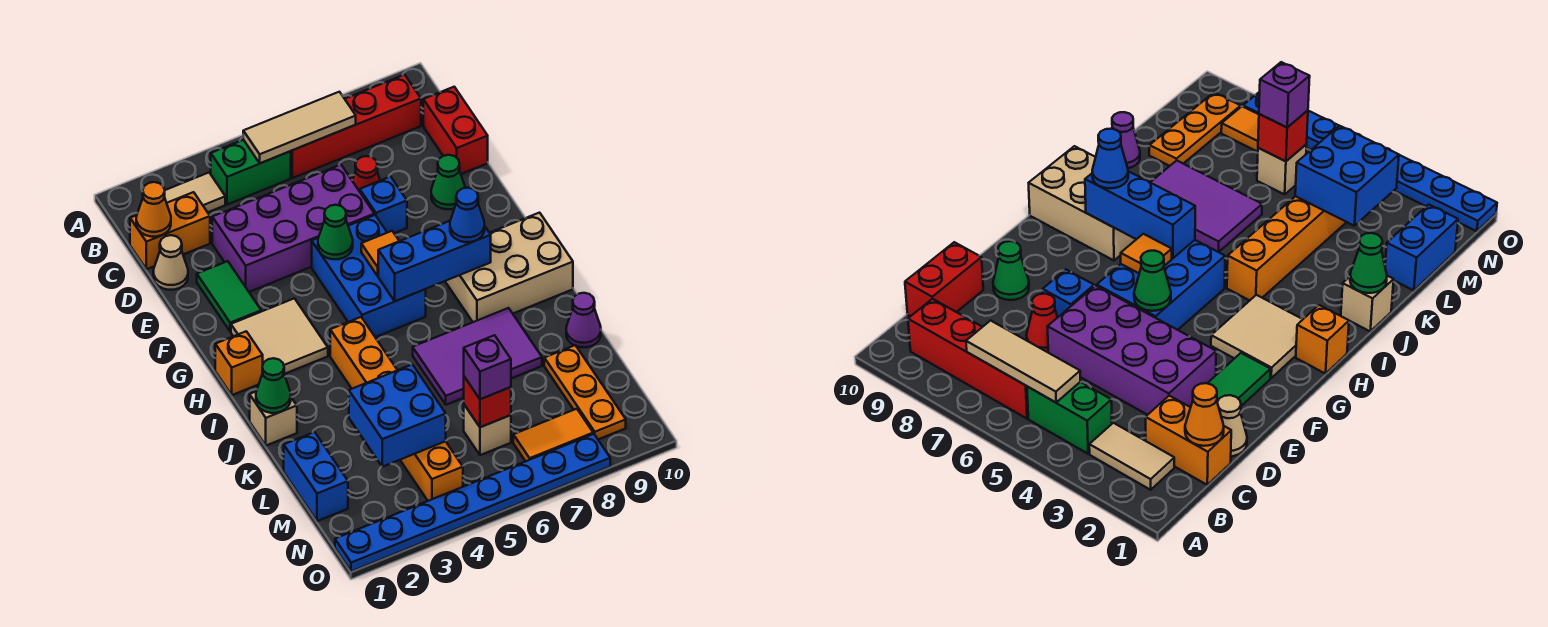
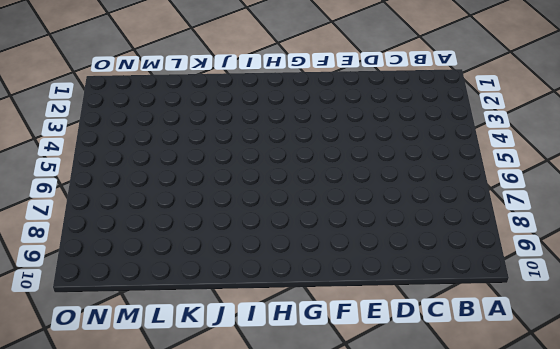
none -> tan 1x2 tile [165,173,225,212]
none -> green 1x2 brick [211,140,291,205]
none -> red 1x4 brick [291,75,421,178]
none -> orange 1x2 brick [130,192,210,269]

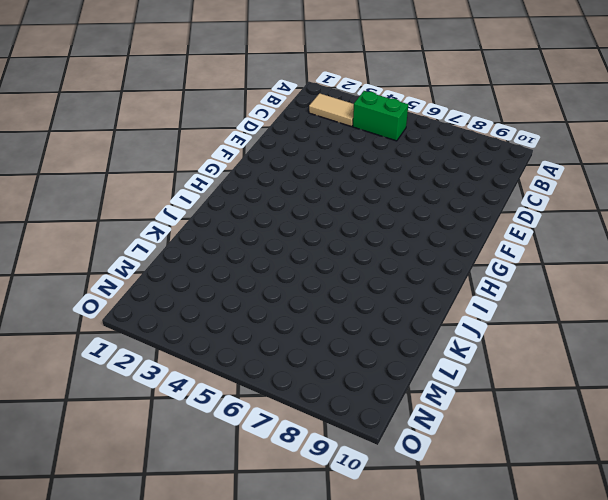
none -> red 1x4 brick [291,75,421,178]
none -> orange 1x2 brick [130,192,210,269]
none -> red 1x2 brick [423,87,488,174]
none -> tan 1x1 cone [153,235,188,290]

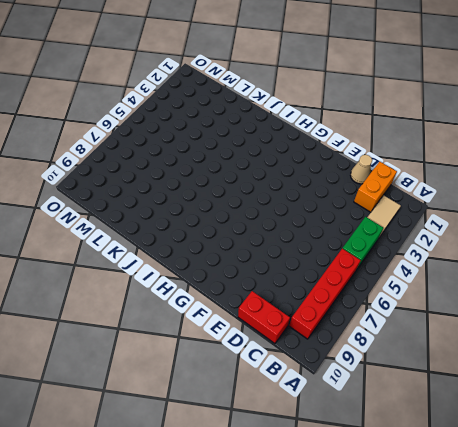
none -> purple 2x4 brick [212,165,374,292]
none -> red 1x1 cone [352,156,380,191]
none -> green 1x2 tile [197,261,261,332]
none -> blue 1x1 brick [360,177,407,233]

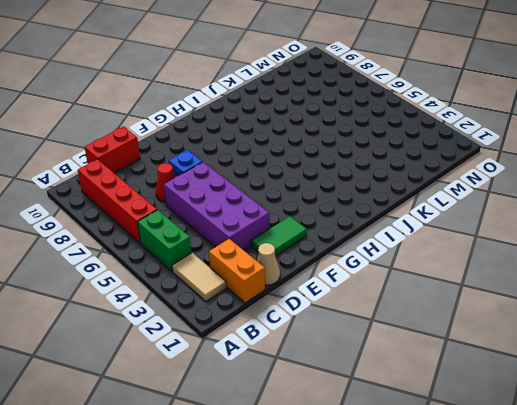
none -> green 1x1 cone [431,155,465,209]
none -> blue 2x3 brick [312,215,426,337]
none -> tan 2x2 tile [231,298,328,374]
none -> orange 1x1 brick [215,331,263,395]

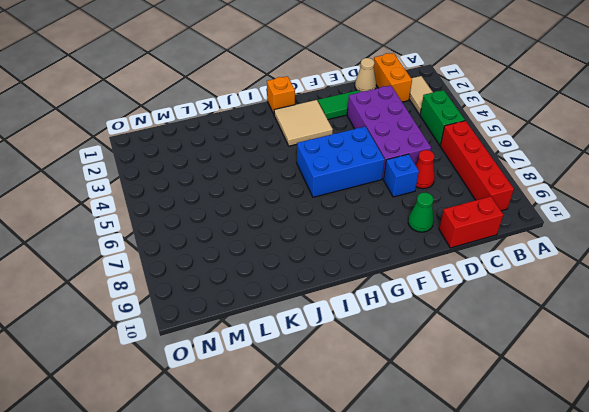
none -> tan 2x3 brick [445,213,573,322]
none -> orange 1x6 brick [330,317,463,501]
none -> tan 1x1 brick [250,392,297,446]
none -> purple 2x3 tile [413,308,542,405]

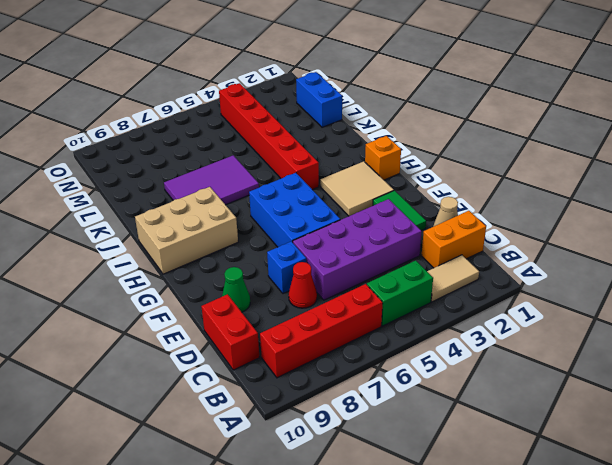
red 1x6 brick [219,83,319,190] -> orange 1x6 brick [330,317,463,501]
none -> tan 1x1 brick [250,392,297,446]
none -> purple 1x1 cone [566,293,601,347]
none -> orange 1x3 plate [544,345,626,439]
none -> tan 1x1 brick [464,405,511,455]

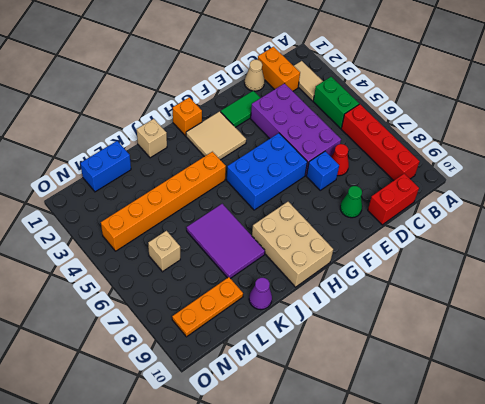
none -> orange 1x2 tile [513,409,593,461]
none -> blue 1x8 plate [335,434,610,572]
none -> tan 1x3 tile [243,92,356,163]
none -> orange 1x1 cone [136,182,171,237]

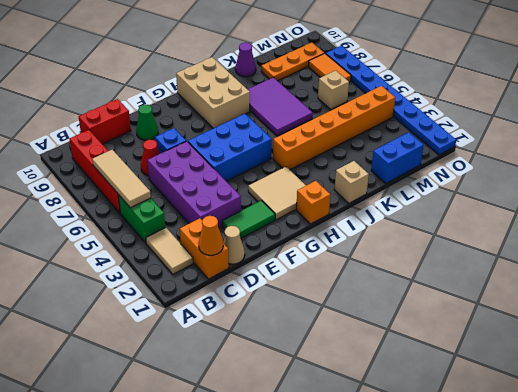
none -> green 1x1 cone [318,205,353,259]
none -> orange 1x1 tile [361,231,399,276]
none -> blue 1x3 brick [378,221,491,301]
none -> green 1x1 cone [256,358,291,413]

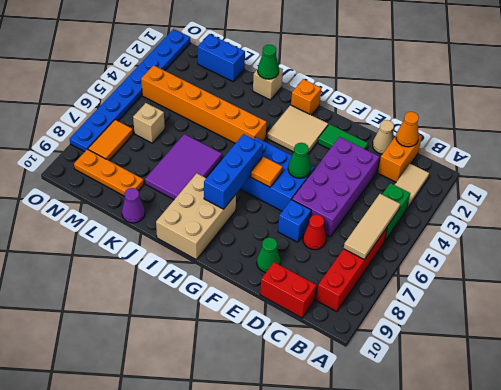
none -> blue 2x2 brick [349,364,446,467]
none -> red 1x1 brick [464,377,511,427]
none -> blue 1x1 cone [450,188,485,242]
none -> purple 1x1 brick [464,335,511,399]

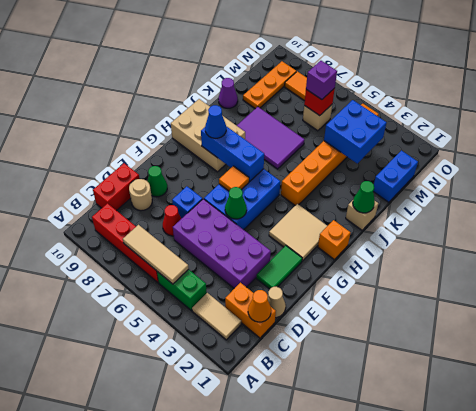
tan 1x1 round brick [129,179,152,211] -> none
none -> blue 1x8 plate [335,434,610,572]

